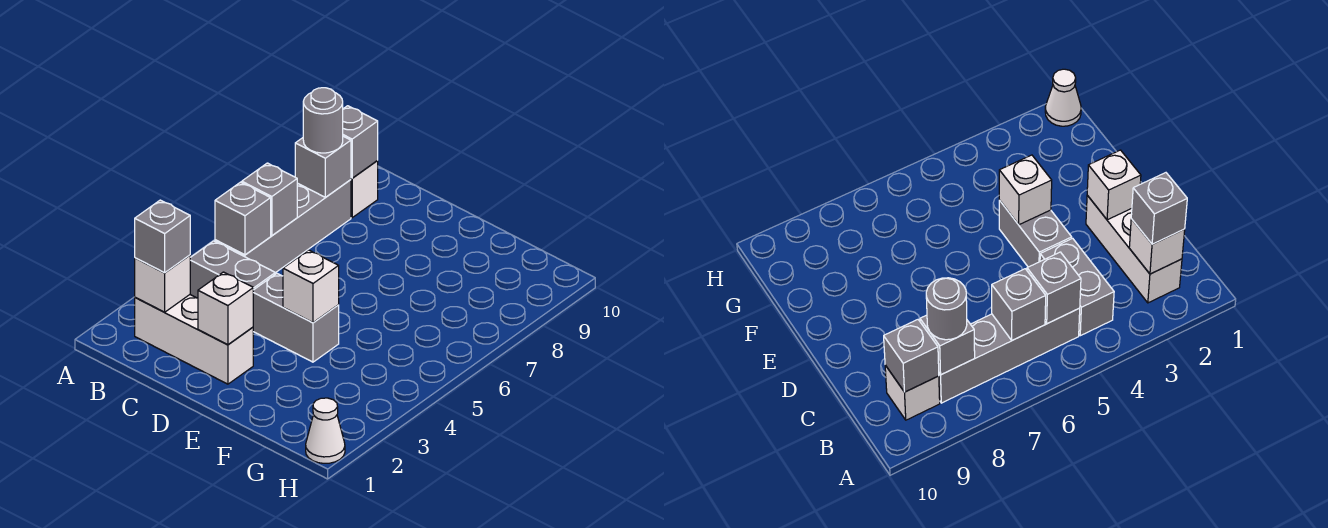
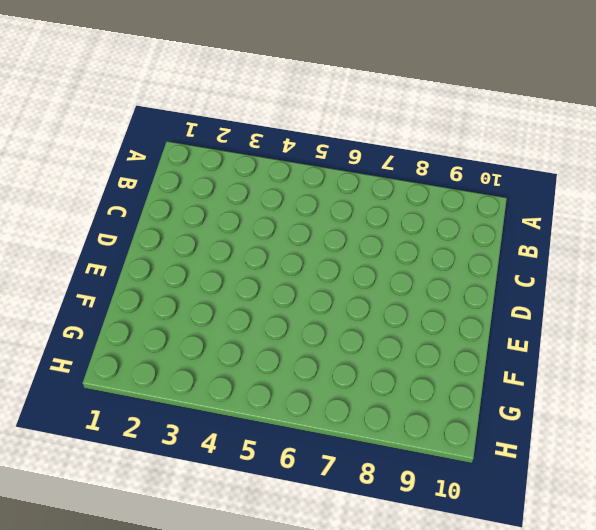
none -> white 1x3 brick [135,295,253,384]
none -> grey 1x2 brick [190,241,275,298]
none -> grey 1x4 brick [215,180,351,273]

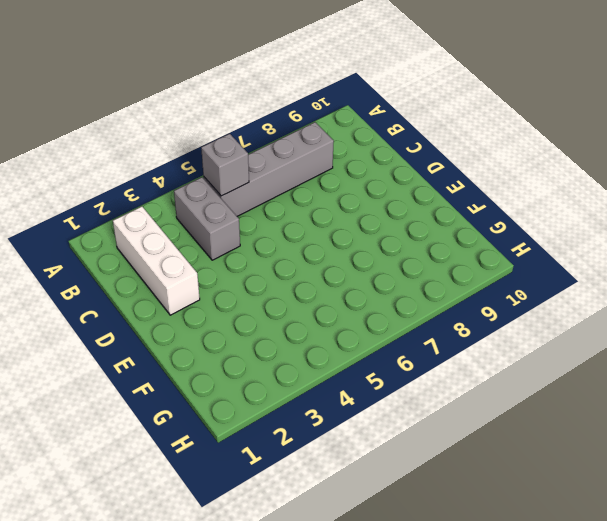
none -> white 1x1 brick [351,161,378,218]
none -> grey 1x2 brick [253,274,339,362]
none -> white 1x1 cone [306,398,345,463]

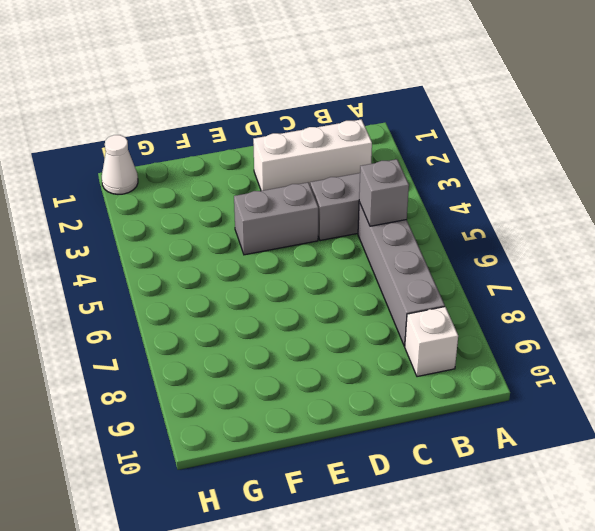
none -> white 1x1 brick [135,255,190,312]
none -> grey 1x1 brick [242,163,297,236]
none -> grey 1x1 brick [295,136,351,197]

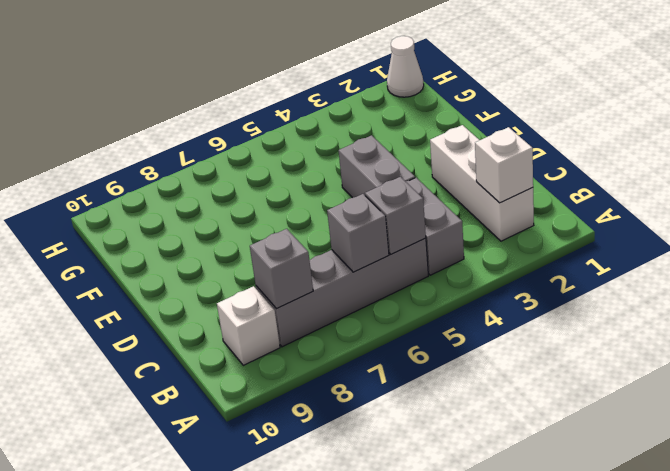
none -> grey 1x1 brick [343,106,378,178]
none -> white 1x1 brick [198,272,253,345]
none -> white 1x1 brick [283,250,339,322]

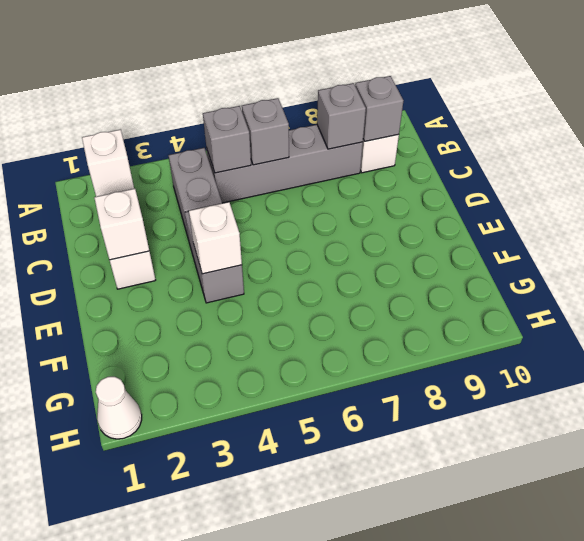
none -> grey 1x1 brick [135,200,190,273]
none -> grey 1x1 round brick [303,88,343,153]

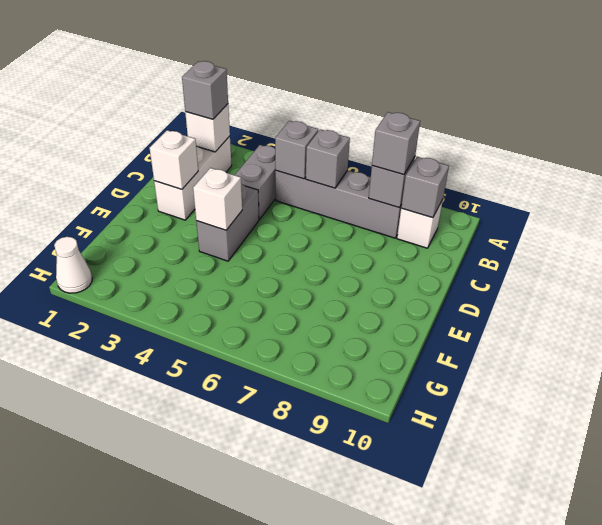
grey 1x1 brick [372,112,420,175] -> grey 1x1 round brick [303,88,343,153]

